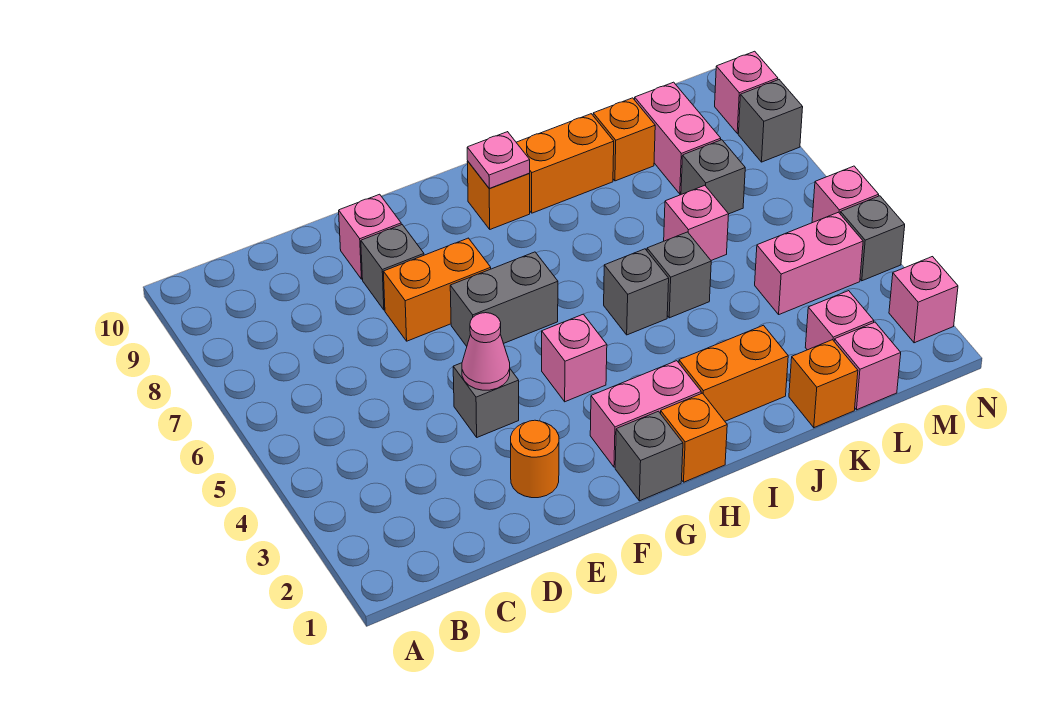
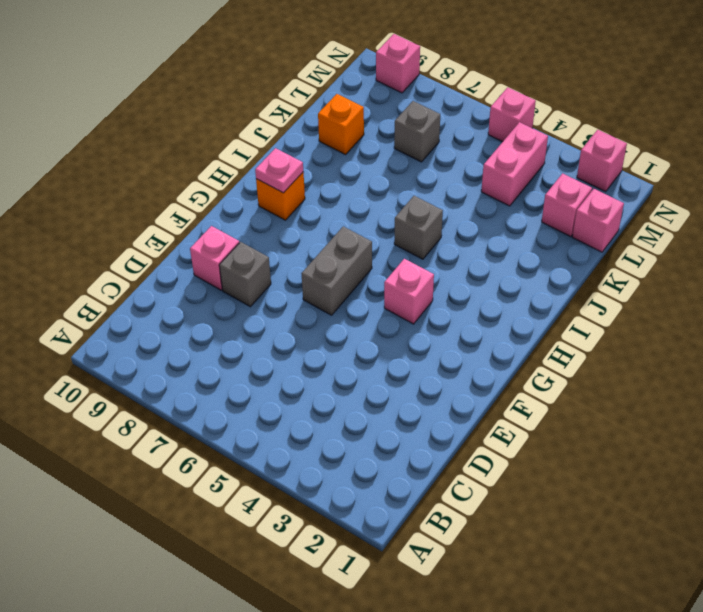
none -> orange 1x1 round brick [511,420,559,498]
none -> grey 1x1 brick [453,363,519,437]
none -> orange 1x2 brick [383,238,491,341]
none -> grey 1x1 brick [615,411,683,501]

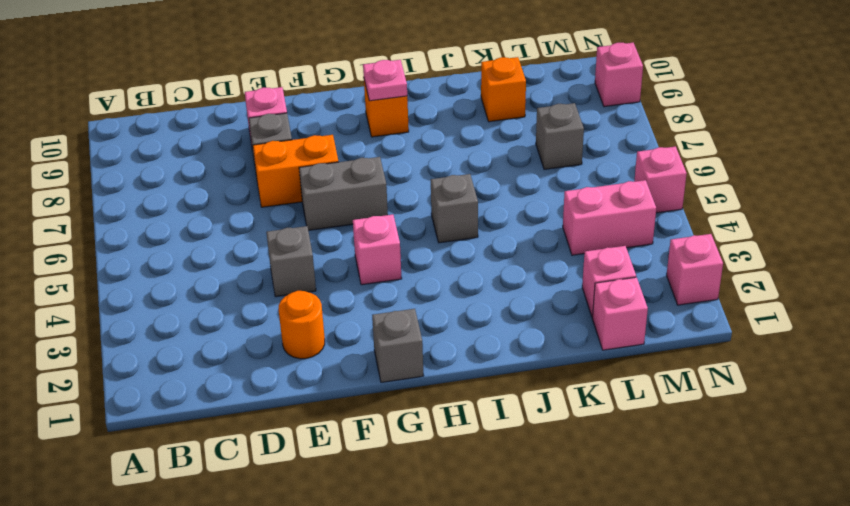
none -> pink 1x2 brick [590,361,701,467]
none -> orange 1x1 brick [661,393,727,482]
none -> orange 1x2 brick [679,325,788,421]
none -> orange 1x2 brick [516,114,614,213]

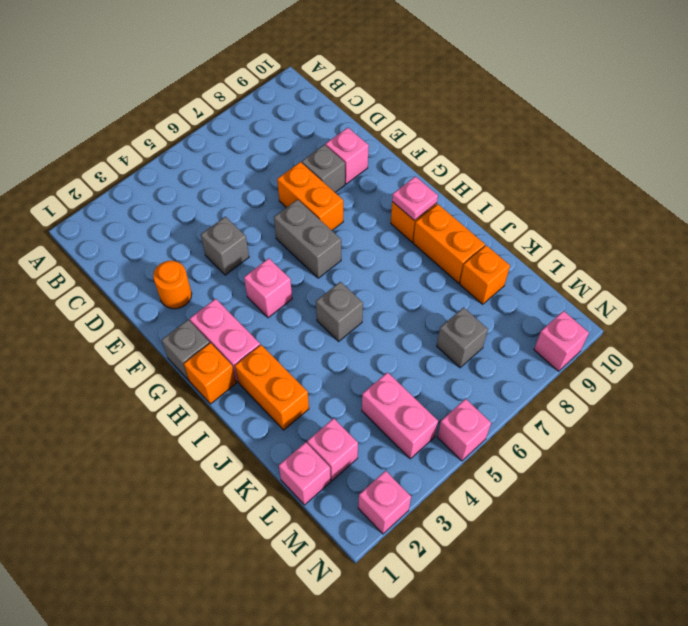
none -> grey 1x1 brick [647,232,711,318]
none -> orange 1x1 brick [789,340,858,428]
none -> pink 1x1 brick [664,185,729,260]
none -> pink 1x2 brick [634,82,721,194]

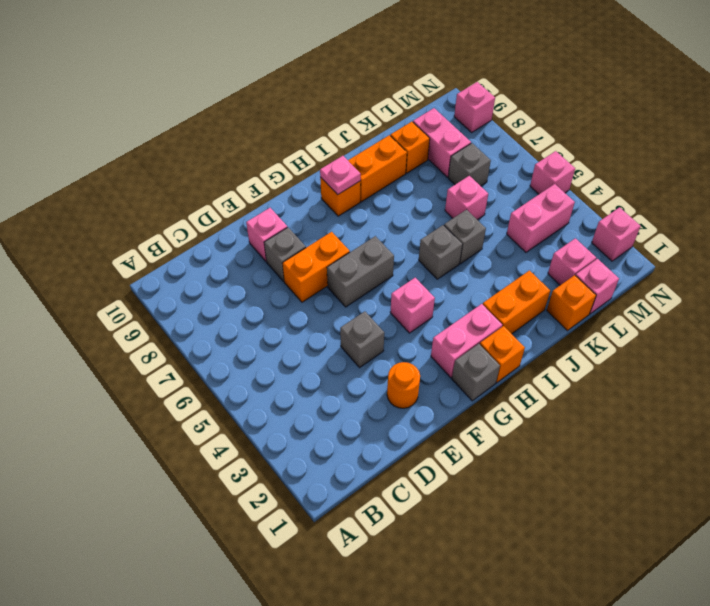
none -> grey 1x1 brick [840,196,905,281]
none -> grey 1x1 brick [738,80,803,162]
none -> pink 1x1 cone [462,313,510,390]

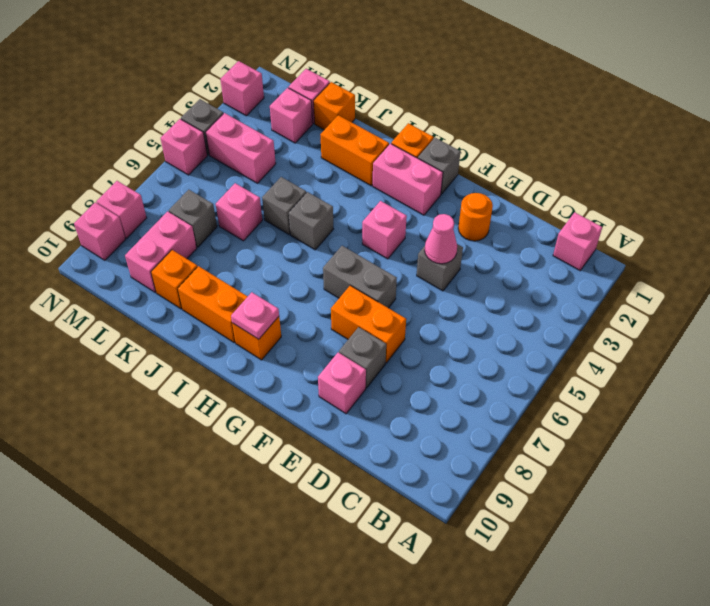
pink 1x1 brick [553,212,602,270] -> none
pink 1x1 brick [96,181,147,238] -> grey 1x1 brick [738,80,803,162]

